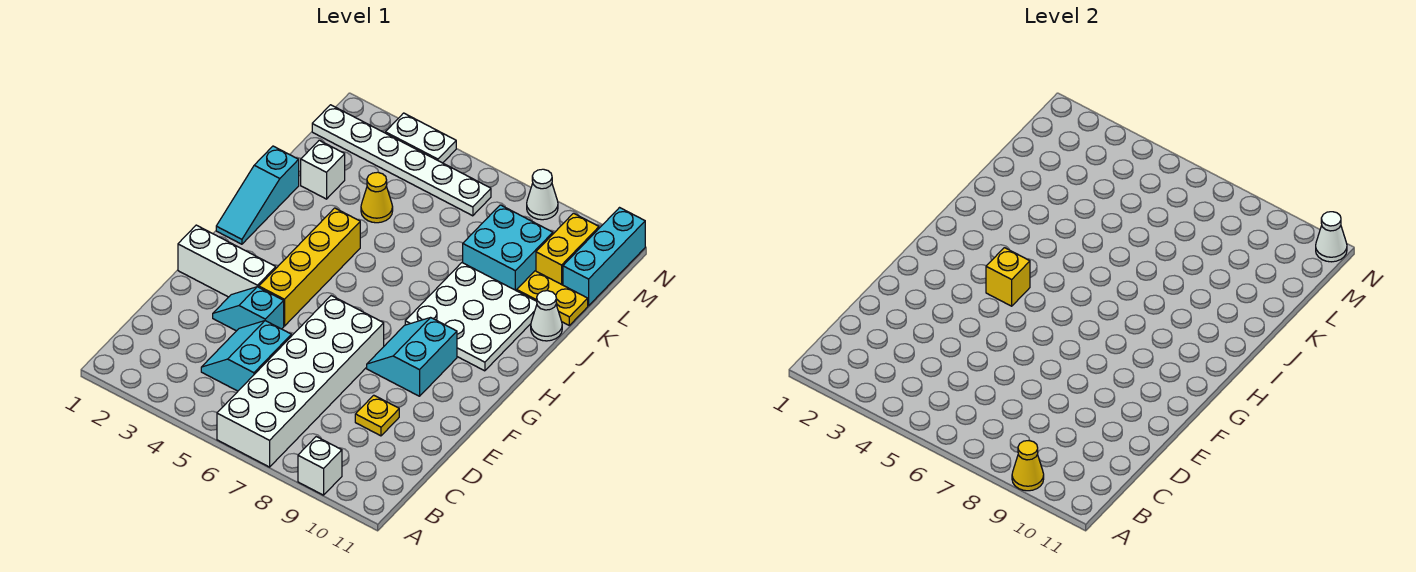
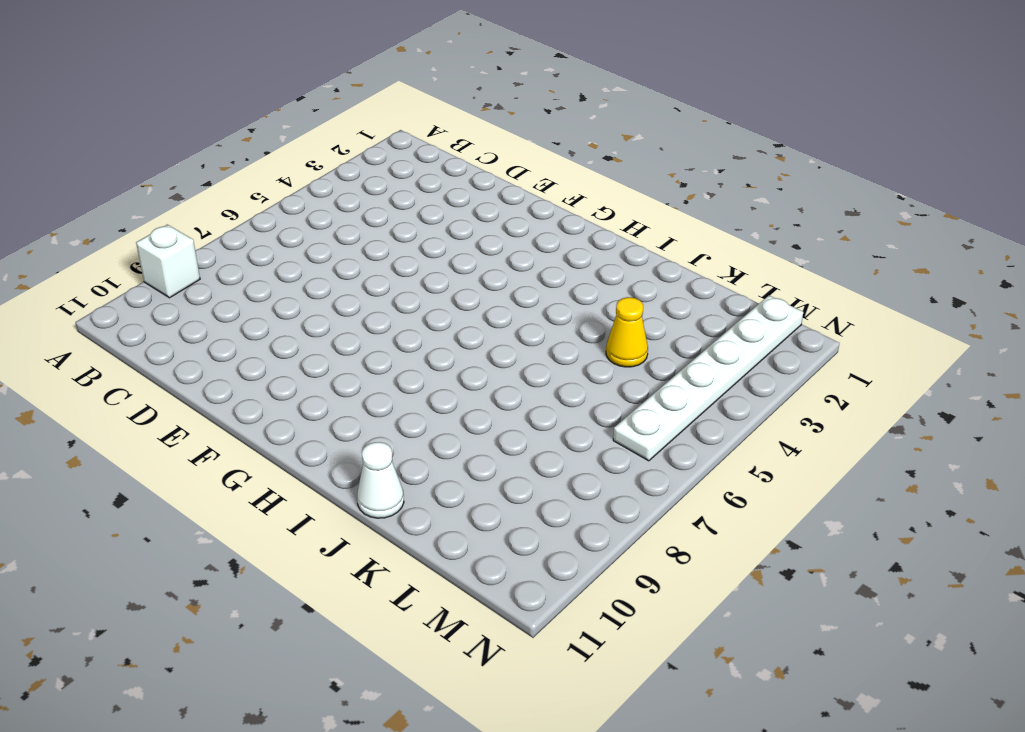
none -> white 2x6 brick [217,296,384,467]
none -> cyan 2x2 slope [201,321,291,391]
none -> yellow 1x1 plate [355,395,399,436]

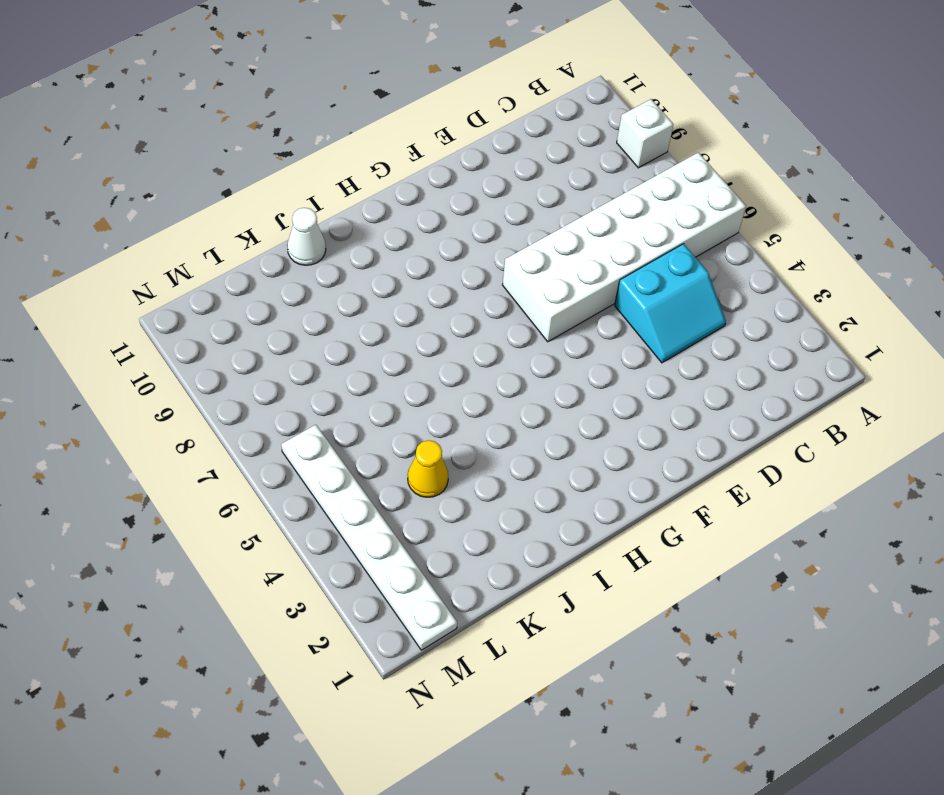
none -> yellow 1x1 plate [355,395,399,436]
none -> cyan 1x2 slope [213,287,284,331]
none -> white 1x3 brick [178,225,276,297]

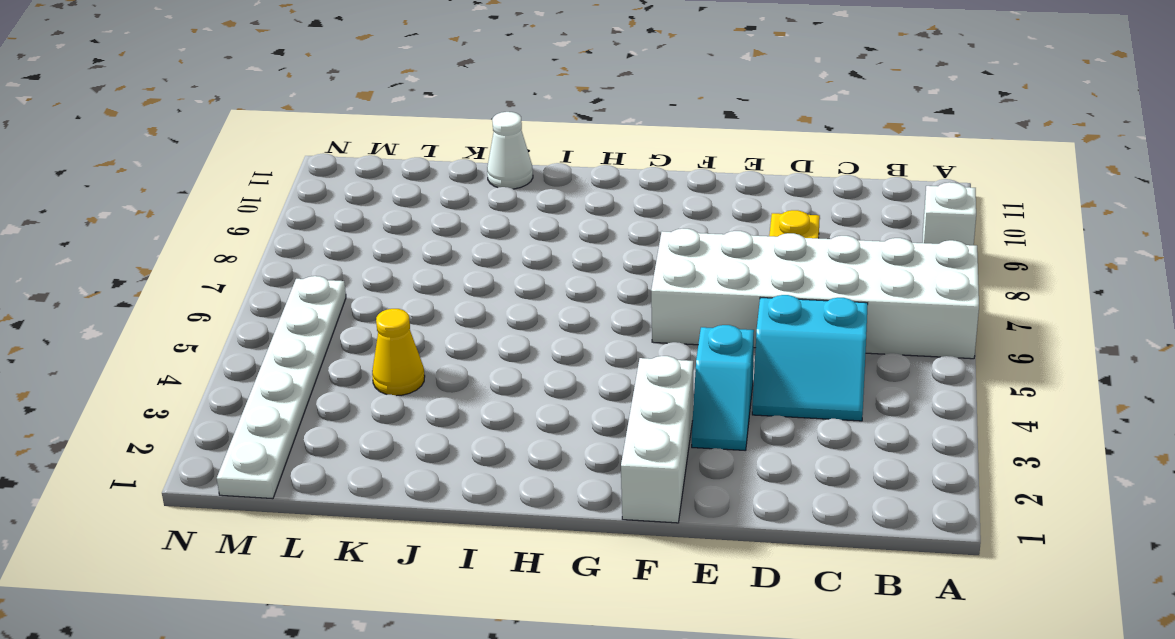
none -> yellow 1x4 brick [259,208,360,326]
none -> cyan 2x2 slope [367,318,457,396]
none -> cyan 1x3 slope [216,146,299,244]

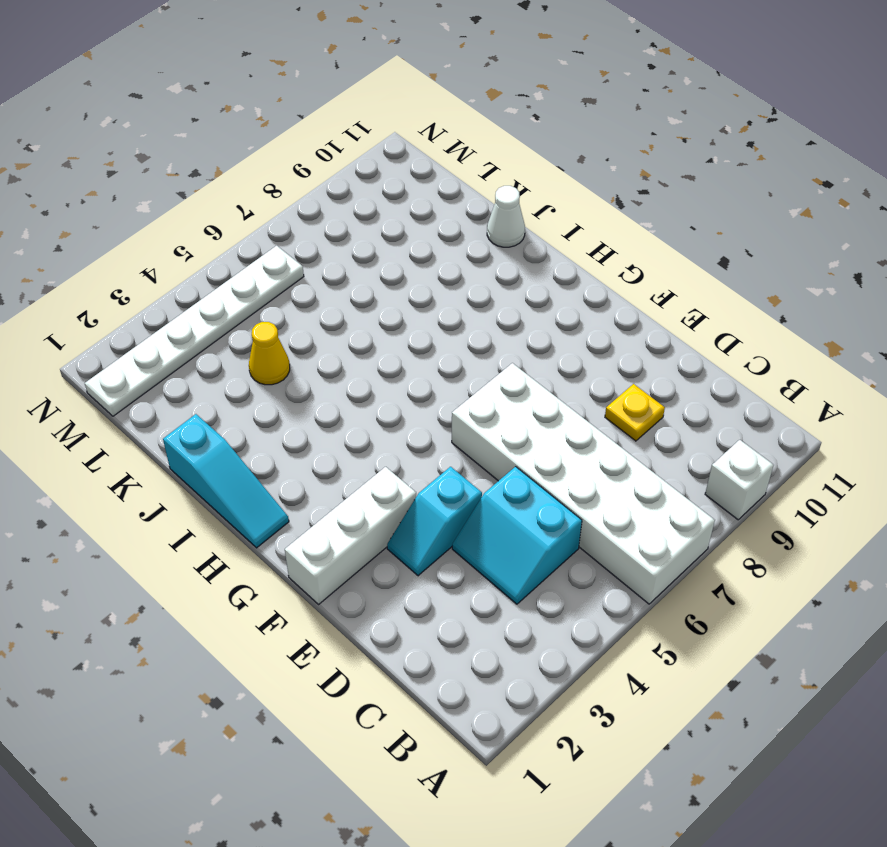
none -> yellow 1x4 brick [259,208,360,326]
none -> cyan 2x2 slope [367,318,457,396]
none -> white 3x3 plate [405,263,537,371]

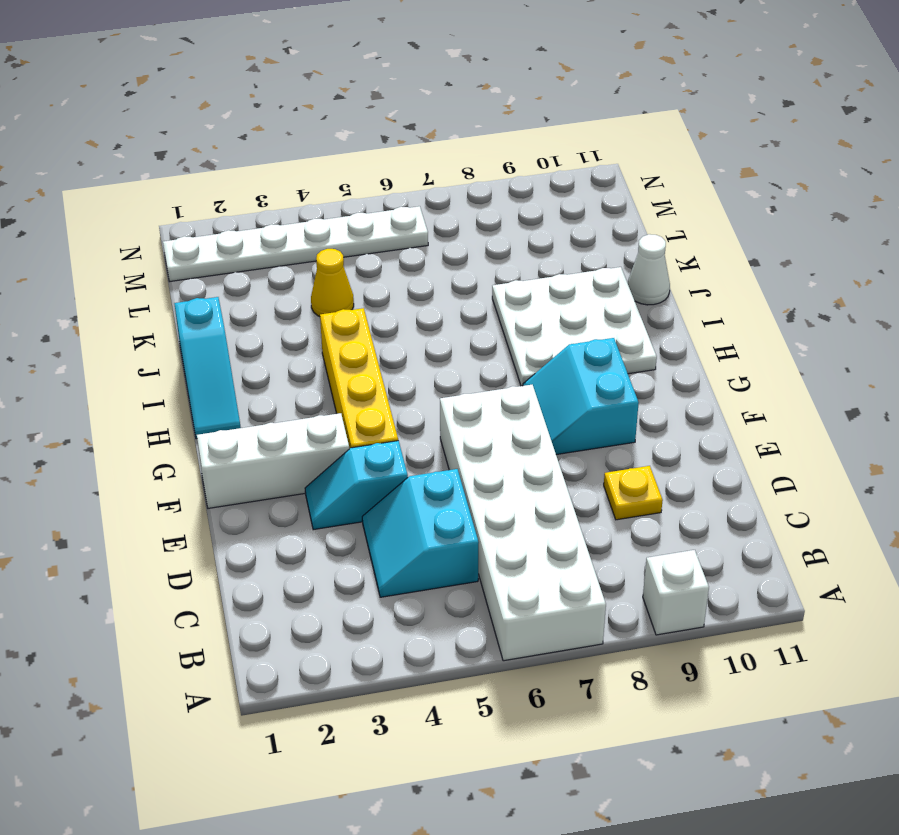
none -> white 1x1 brick [301,140,345,199]
none -> cyan 2x2 brick [463,205,553,291]
none -> yellow 1x2 plate [517,271,588,325]

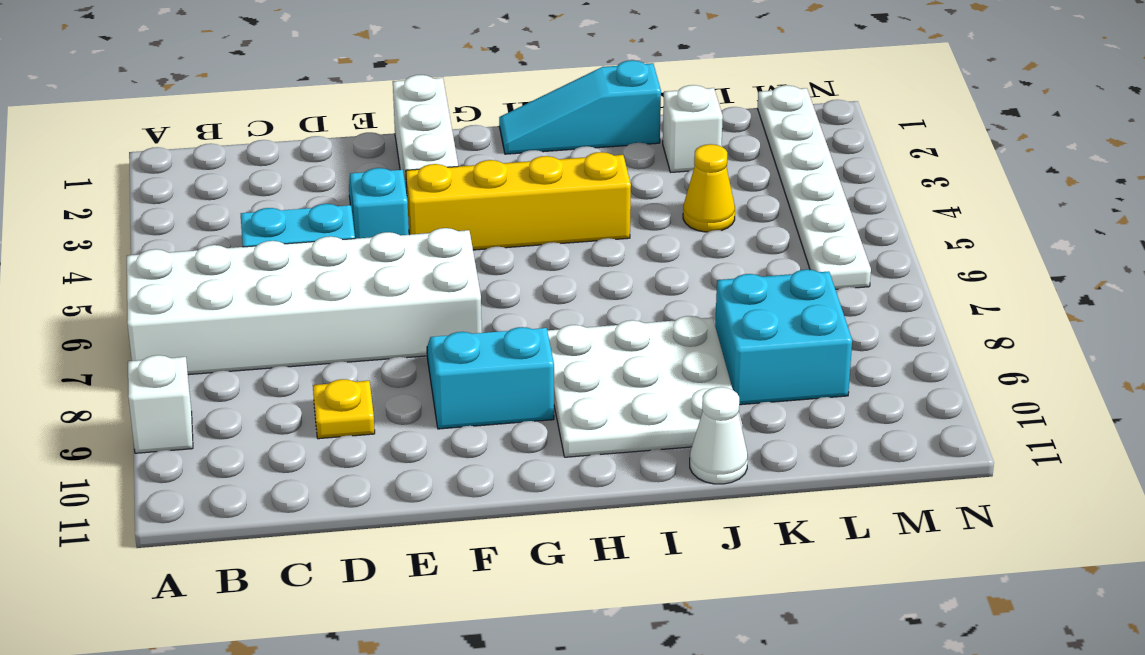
none -> yellow 1x2 plate [517,271,588,325]
none -> yellow 1x2 brick [536,213,599,285]
none -> cyan 1x3 brick [563,208,645,306]

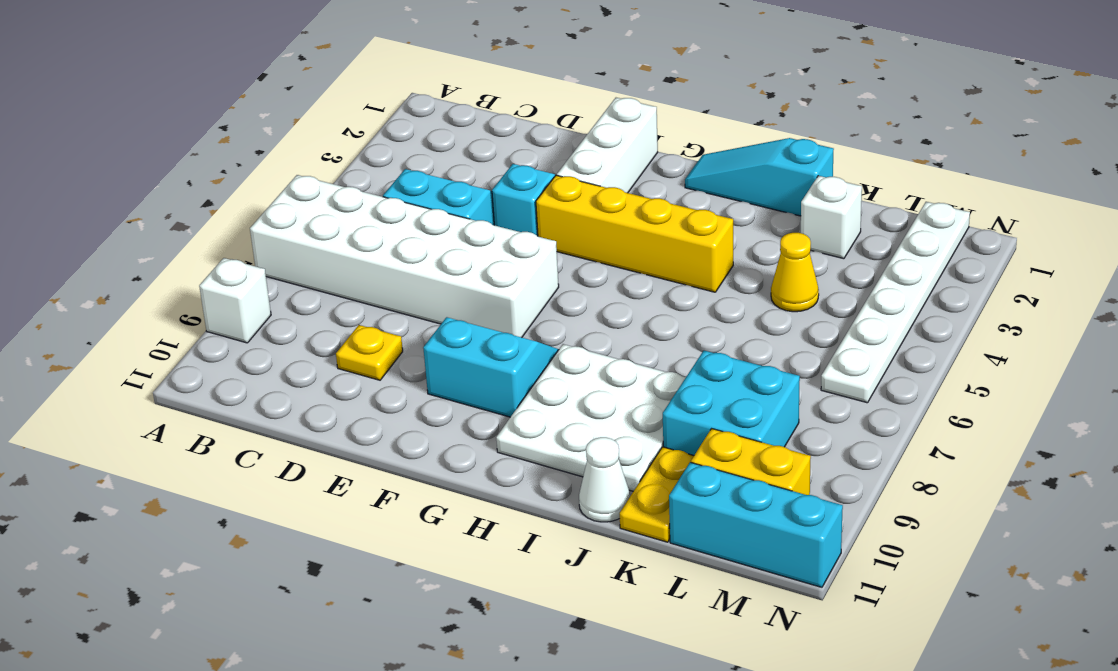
none -> white 1x2 plate [385,113,456,163]
none -> white 1x1 cone [527,169,558,220]
none -> yellow 1x1 cone [1012,441,1044,491]

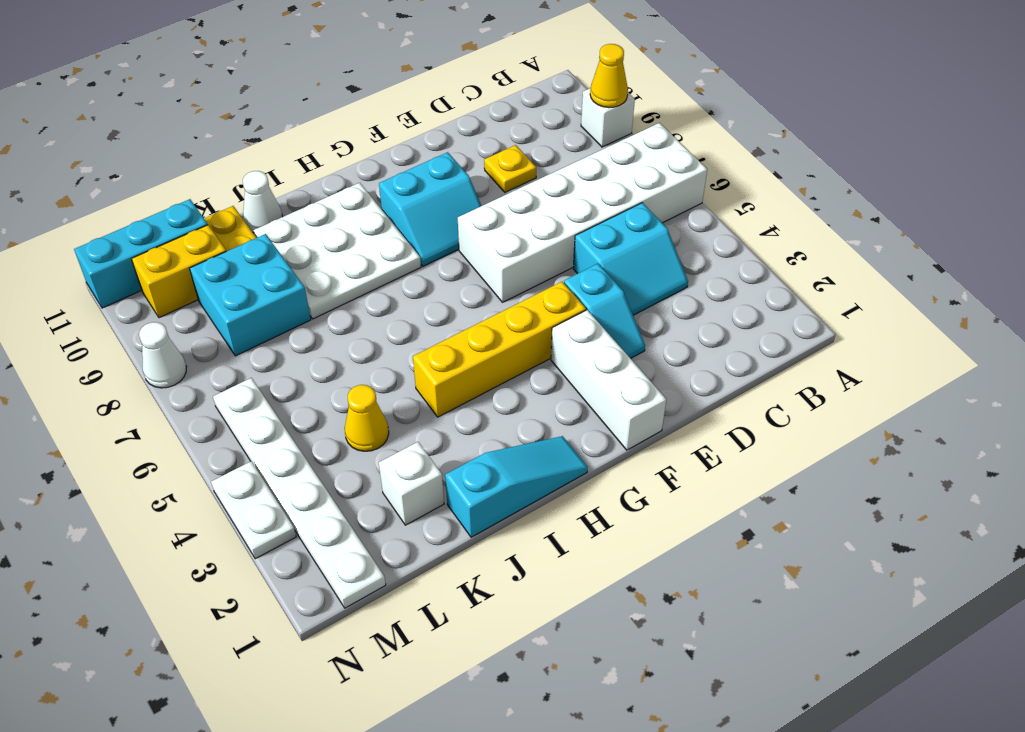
none -> yellow 1x1 brick [986,248,1030,306]
none -> white 1x1 cone [1316,212,1347,262]

